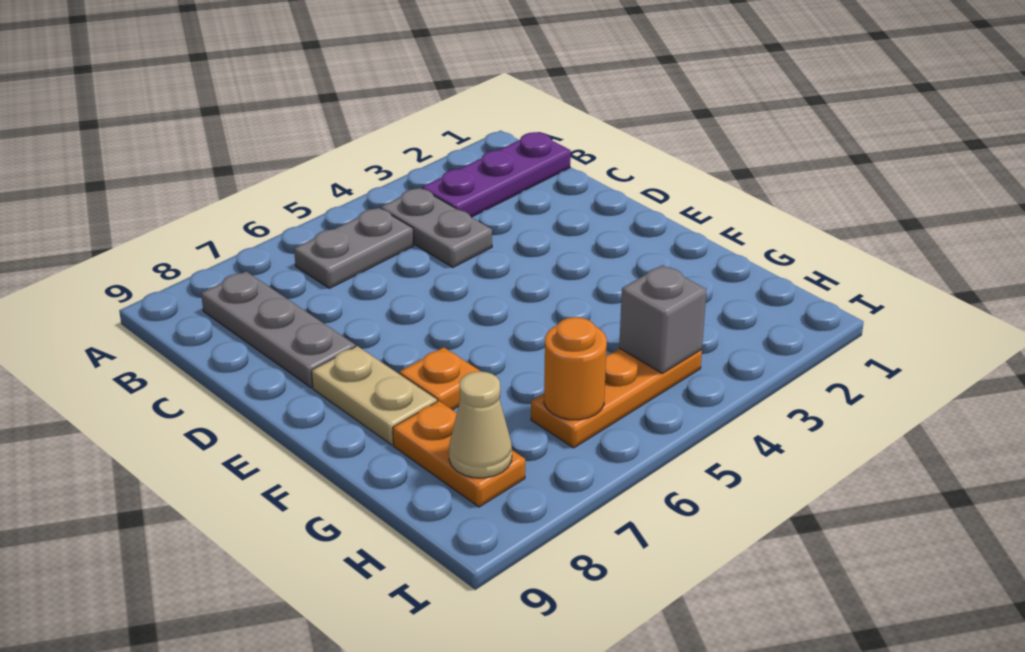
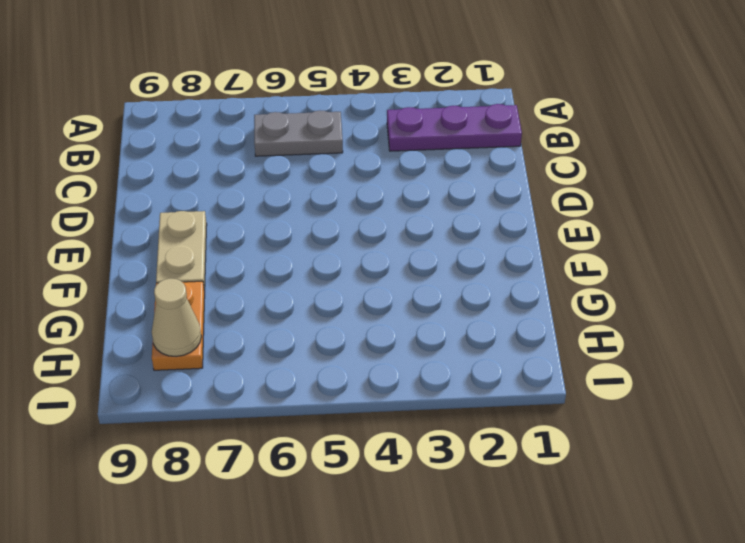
none -> grey 1x2 plate [381,188,492,267]
none -> grey 1x3 plate [201,271,355,388]

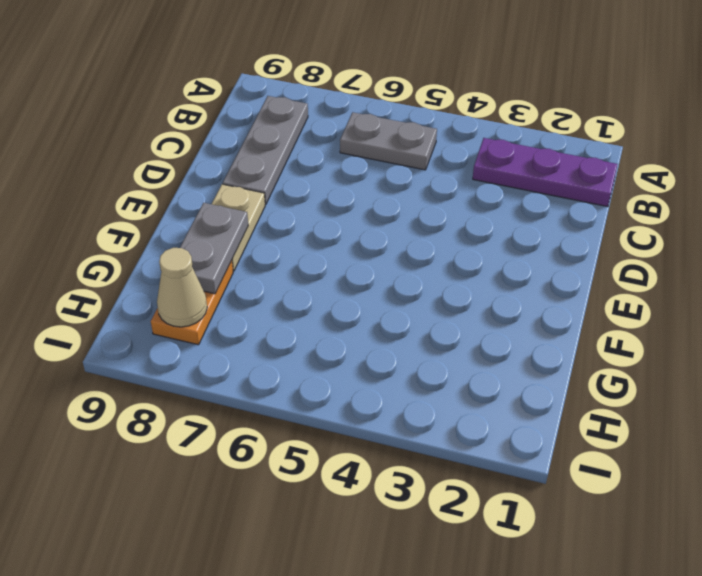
grey 1x2 plate [180,203,248,294] -> grey 1x2 plate moved to [381,188,492,267]
none -> orange 1x1 plate [400,347,481,410]
none -> orange 1x3 plate [531,348,702,448]

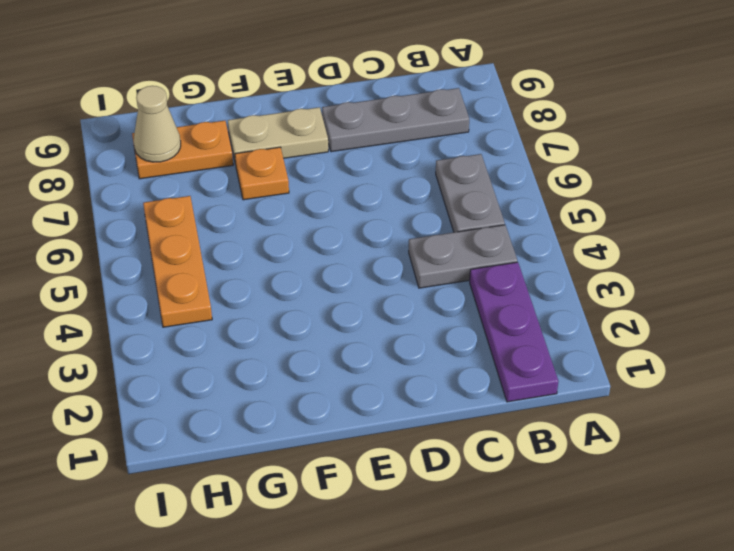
none -> grey 1x1 brick [619,265,707,373]
none -> orange 1x1 round brick [544,317,607,420]

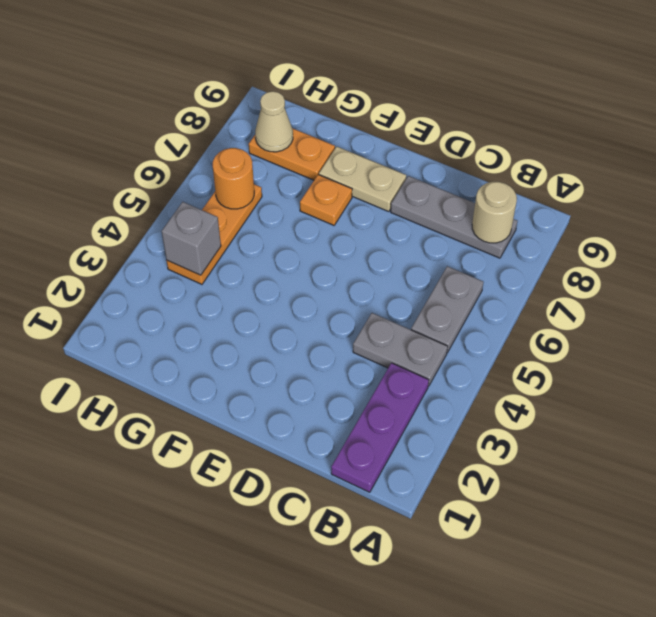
tan 1x1 round brick [472,182,517,243] -> none

